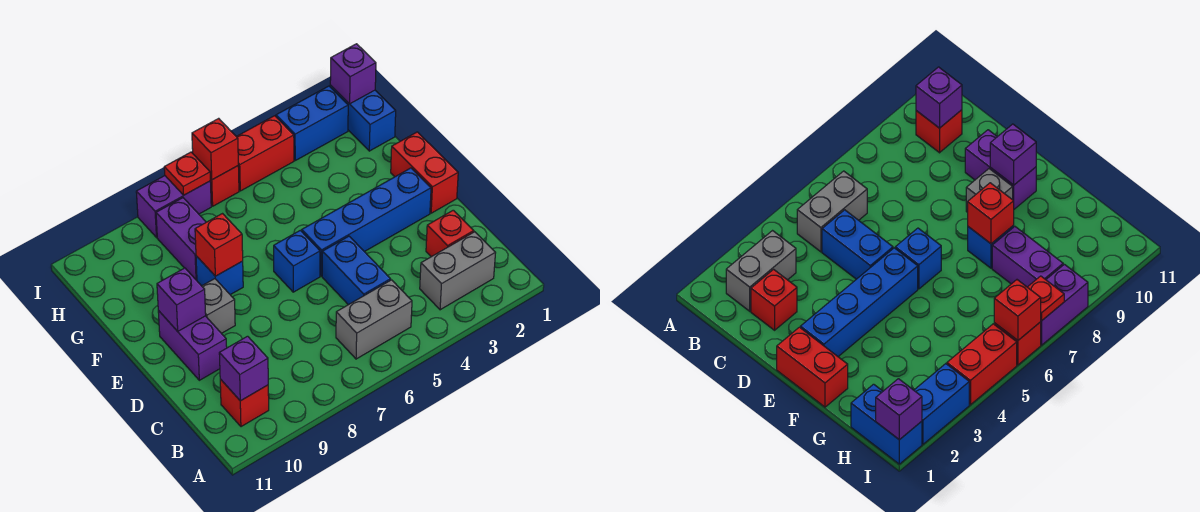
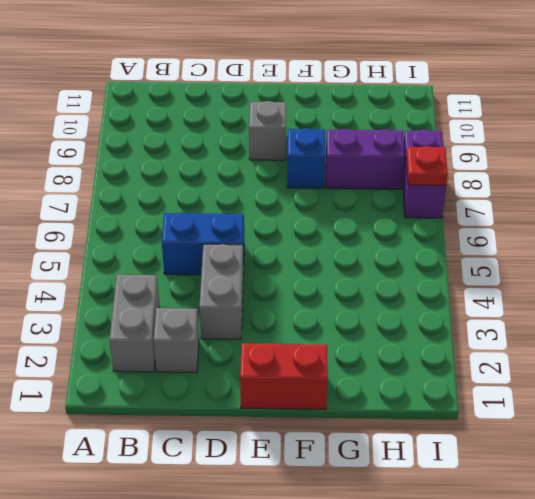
grey 1x1 brick [154,308,199,373] -> red 1x1 brick [426,210,474,257]
grey 1x2 brick [199,244,243,339] -> grey 1x2 brick moved to [336,280,412,359]
none -> red 1x1 brick [220,379,269,427]
none -> purple 1x2 brick [158,311,227,380]
none -> blue 1x4 brick [302,168,431,276]

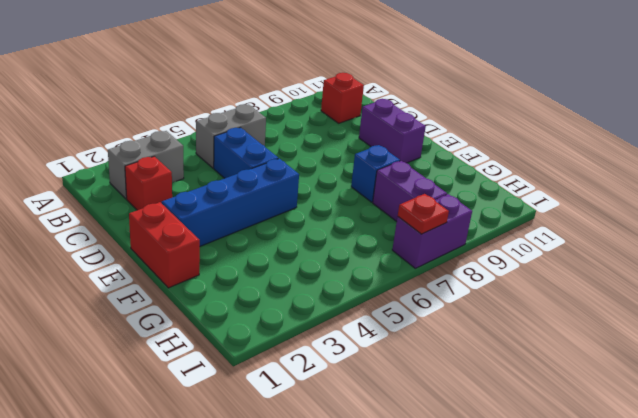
none -> blue 1x1 brick [274,230,320,292]
none -> grey 1x1 brick [202,279,235,333]
none -> blue 1x2 brick [330,85,396,151]

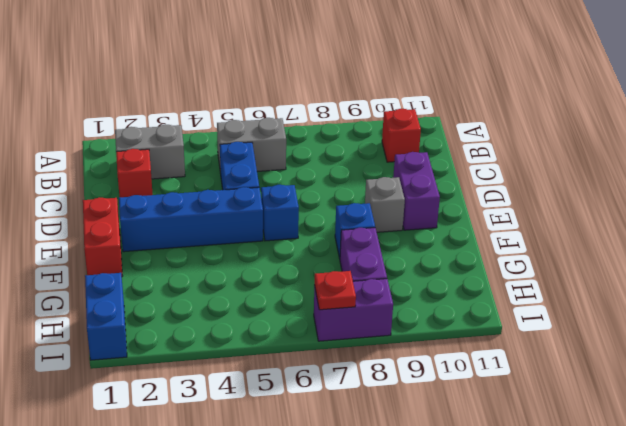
none -> blue 1x2 brick [276,86,348,160]
none -> red 1x2 brick [236,116,294,191]
none -> red 1x1 brick [210,166,239,206]

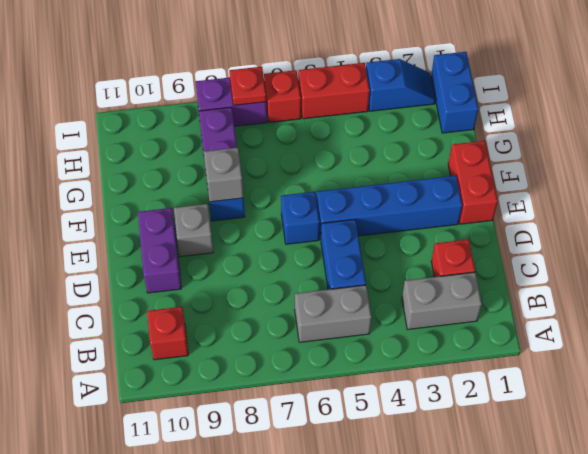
grey 1x1 brick [204,148,243,202] -> red 1x1 brick [195,214,243,276]
blue 1x2 slope [366,59,435,111] -> blue 1x2 brick [276,86,348,160]
none -> purple 1x1 brick [219,336,268,401]
none -> purple 1x1 brick [157,268,206,331]
none -> purple 1x1 brick [330,44,376,104]

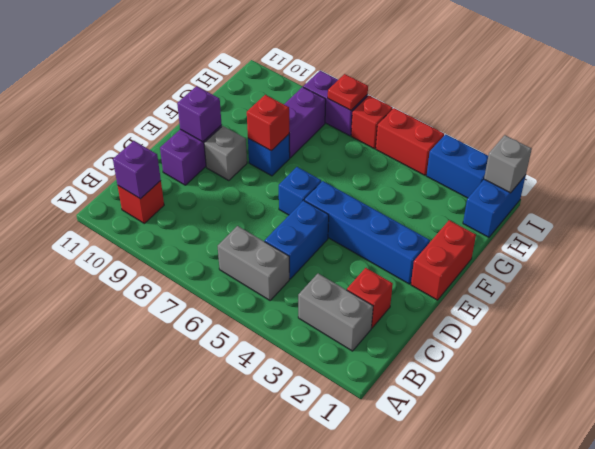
grey 1x1 brick [484,135,532,193] -> purple 1x1 brick [330,44,376,104]
none -> red 1x1 brick [192,118,238,180]

